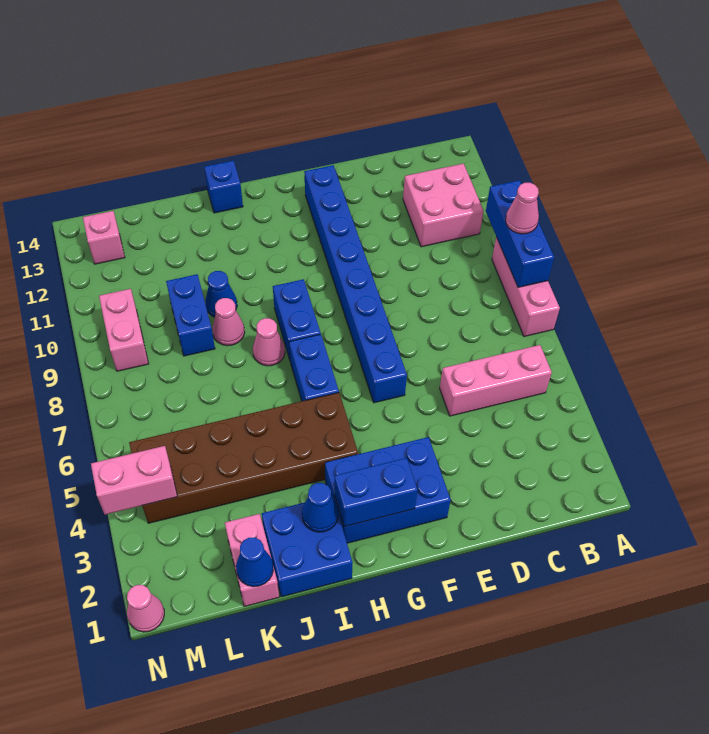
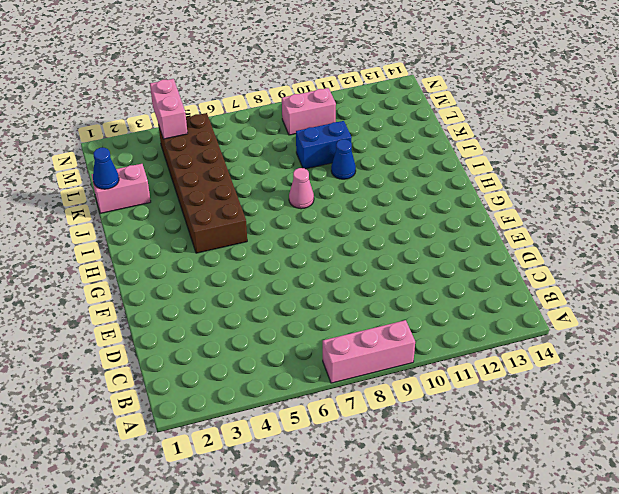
none -> pink 1x3 brick [440,345,552,416]
none -> pink 2x2 brick [403,164,484,247]
none -> blue 2x3 brick [325,437,451,543]

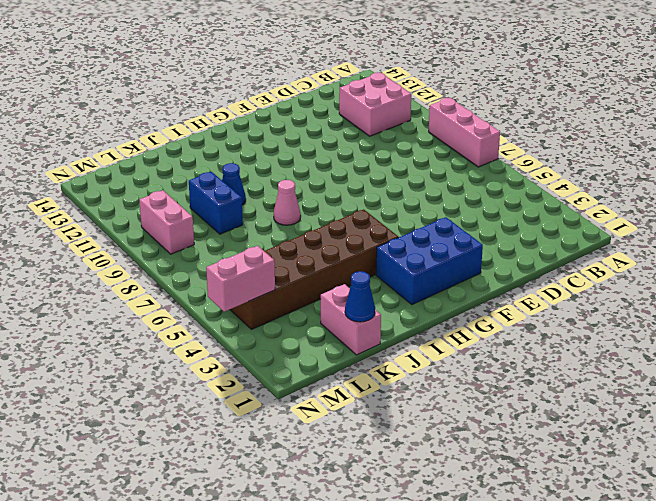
none -> pink 1x3 brick [440,345,552,416]
none -> blue 1x8 brick [304,165,407,403]
none -> blue 1x2 brick [289,334,339,401]

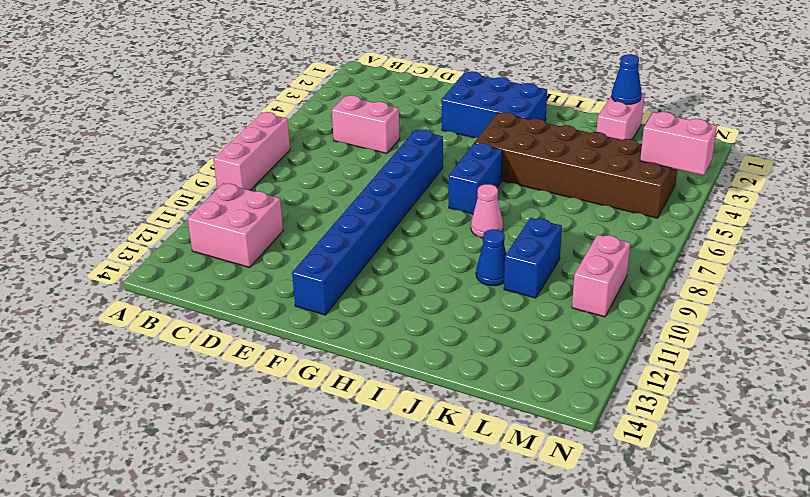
pink 1x2 brick [332,95,400,153] -> pink 1x3 brick [440,345,552,416]
none -> blue 1x2 brick [273,279,321,360]
none -> blue 2x2 brick [262,496,353,597]
none -> blue 1x1 brick [204,161,243,213]

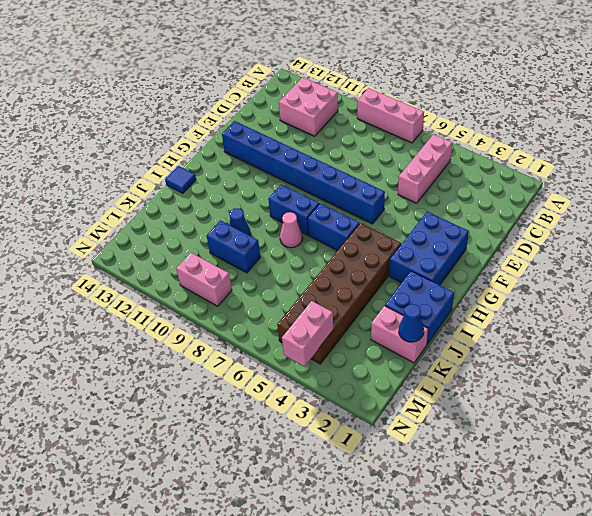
blue 1x1 tile [165,166,196,193] -> blue 1x1 brick [204,161,243,213]
none -> pink 1x1 cone [212,298,245,346]
none -> pink 1x1 brick [83,211,125,264]
none -> pink 1x1 cone [127,585,164,632]

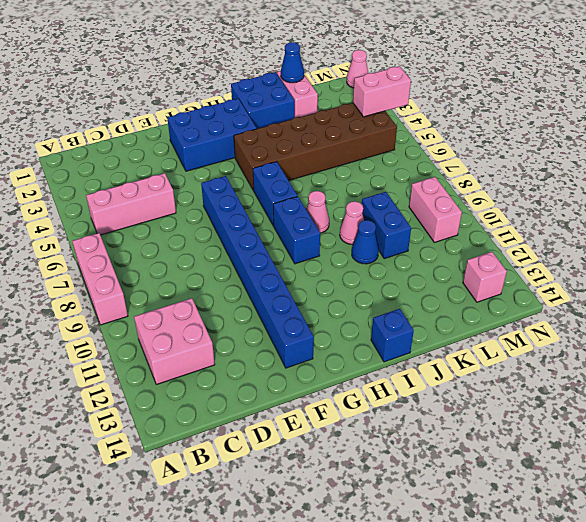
none -> blue 1x3 brick [486,180,554,287]
none -> blue 1x2 brick [335,458,418,527]
none -> blue 1x1 cone [302,483,338,532]

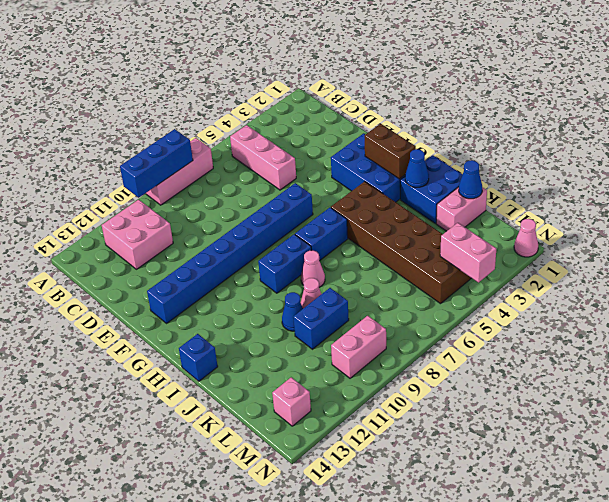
brown 1x2 brick [364,124,416,179] -> blue 1x2 brick [335,458,418,527]
none -> pink 1x1 cone [506,183,539,234]

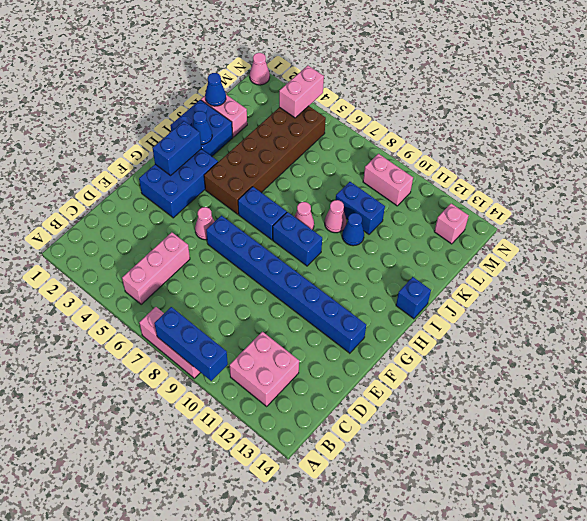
pink 1x1 cone [195,207,215,240] -> pink 1x1 cone moved to [506,183,539,234]

